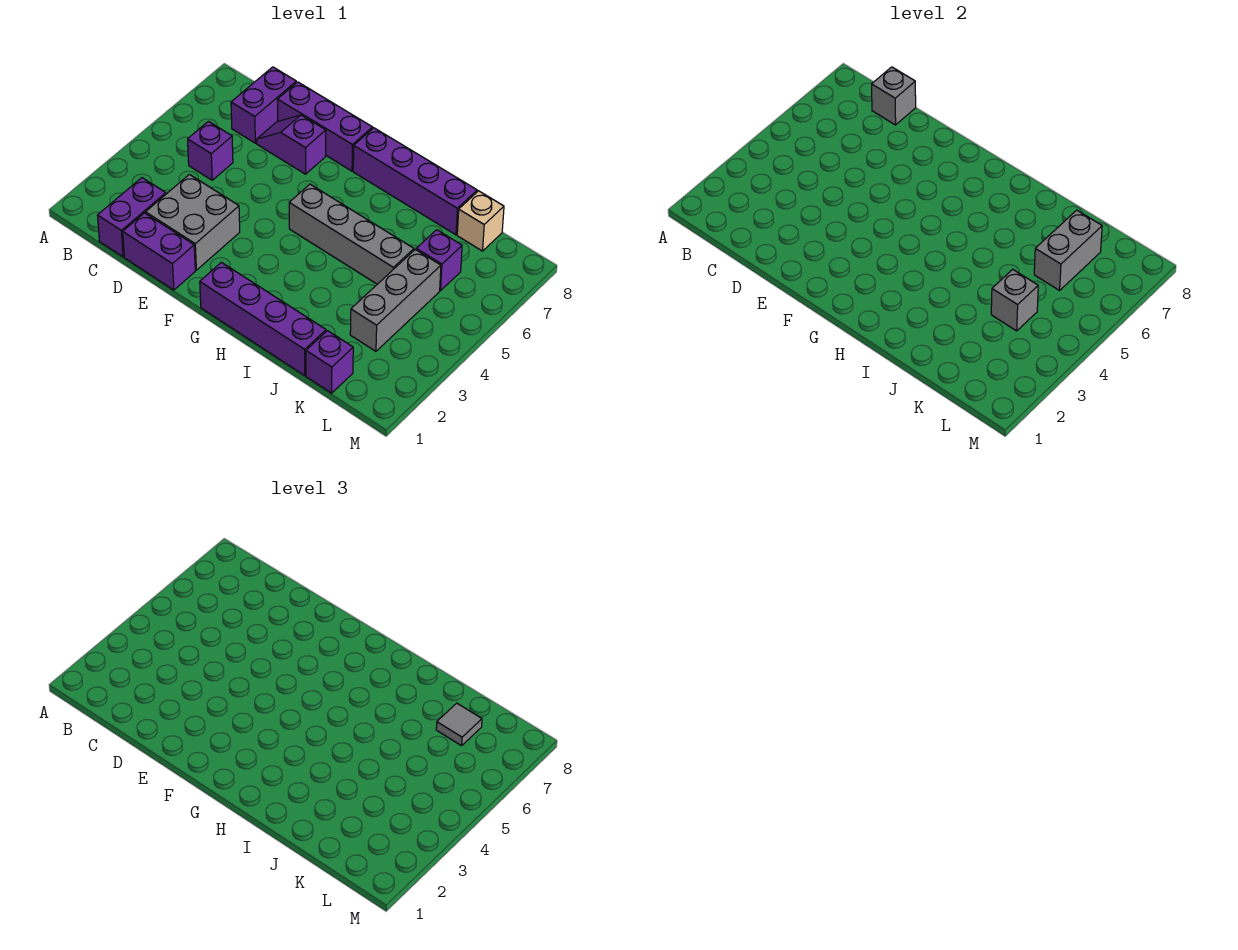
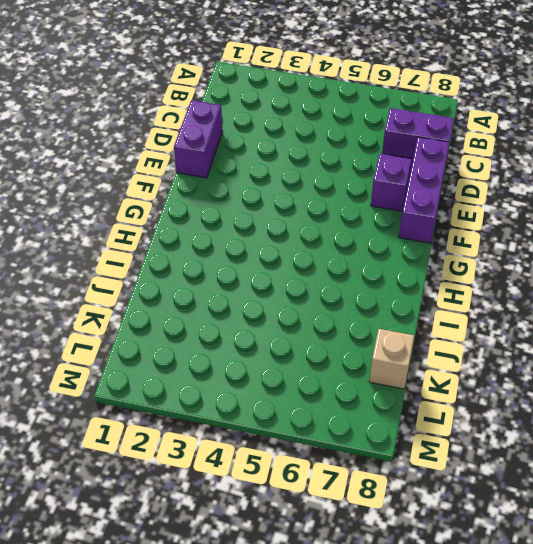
none -> purple 1x2 brick [97,178,166,257]
none -> purple 1x1 brick [188,121,233,180]
none -> grey 2x2 brick [146,175,240,270]

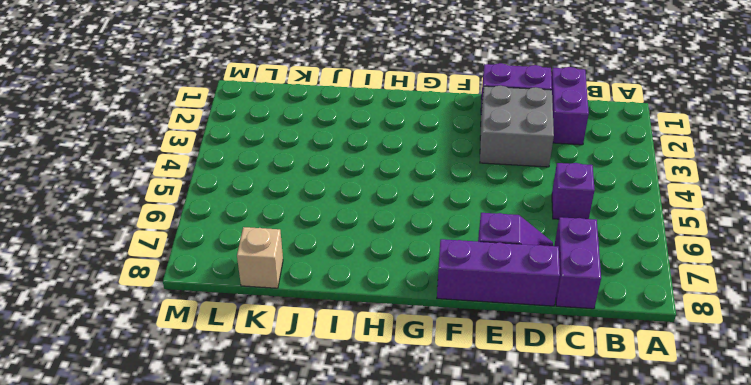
none -> purple 1x4 brick [200,262,326,375]
none -> grey 1x4 brick [289,184,414,284]
none -> purple 1x4 brick [353,128,477,235]

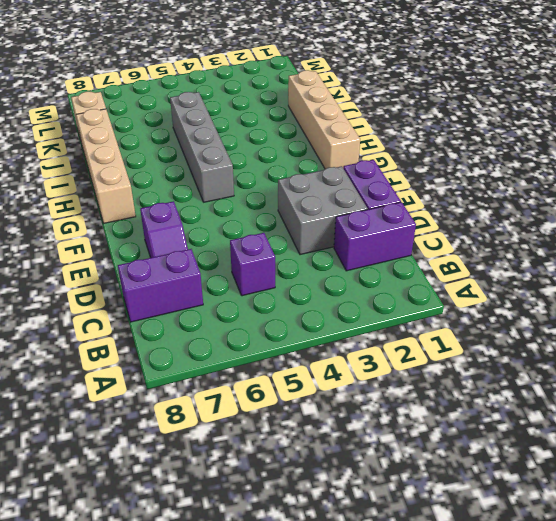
tan 1x4 brick [288,70,360,169] -> purple 1x4 brick [200,262,326,375]
tan 1x4 brick [76,109,136,223] -> purple 1x4 brick [353,128,477,235]
none -> purple 1x3 brick [277,82,373,171]
none -> purple 1x1 brick [306,331,353,393]
none -> grey 1x3 brick [350,249,441,351]

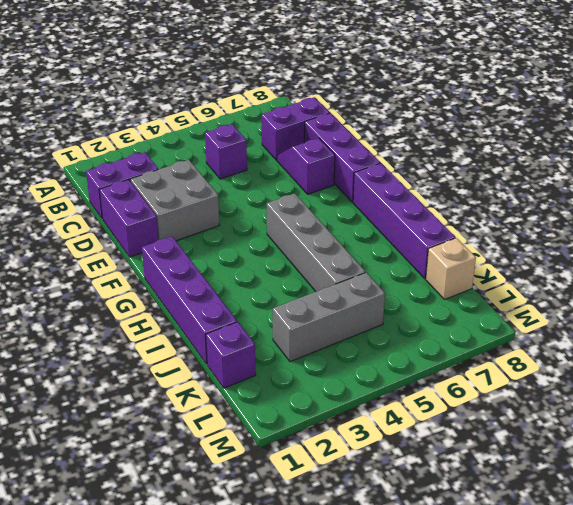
none -> purple 1x1 brick [416,230,462,290]
none -> grey 1x1 brick [872,67,916,125]
none -> grey 1x1 brick [991,269,1038,331]

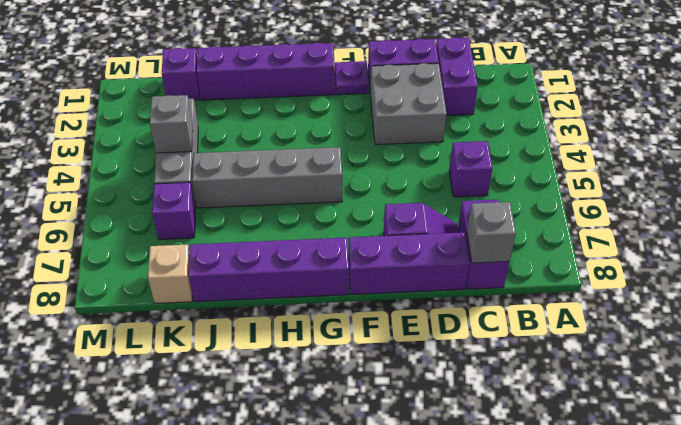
purple 1x1 plate [335,61,369,95] -> none
none -> grey 1x2 brick [1034,210,1102,290]
none -> grey 1x1 tile [436,703,482,746]

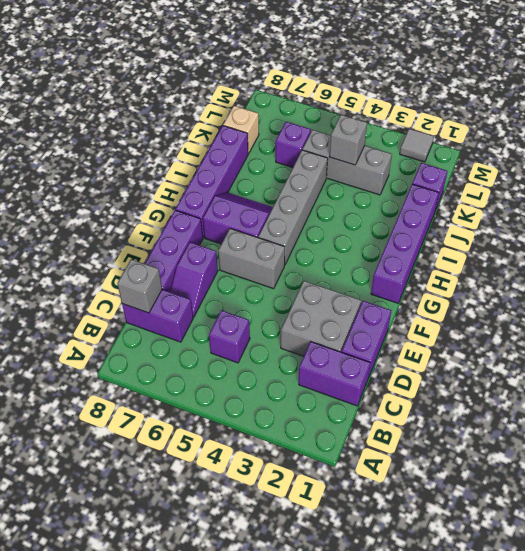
grey 1x2 brick [218,228,285,289] -> grey 1x2 brick moved to [1034,210,1102,290]
purple 2x2 slope [203,192,273,244] -> none
grey 1x1 tile [400,129,434,162] -> grey 1x1 tile moved to [436,703,482,746]

